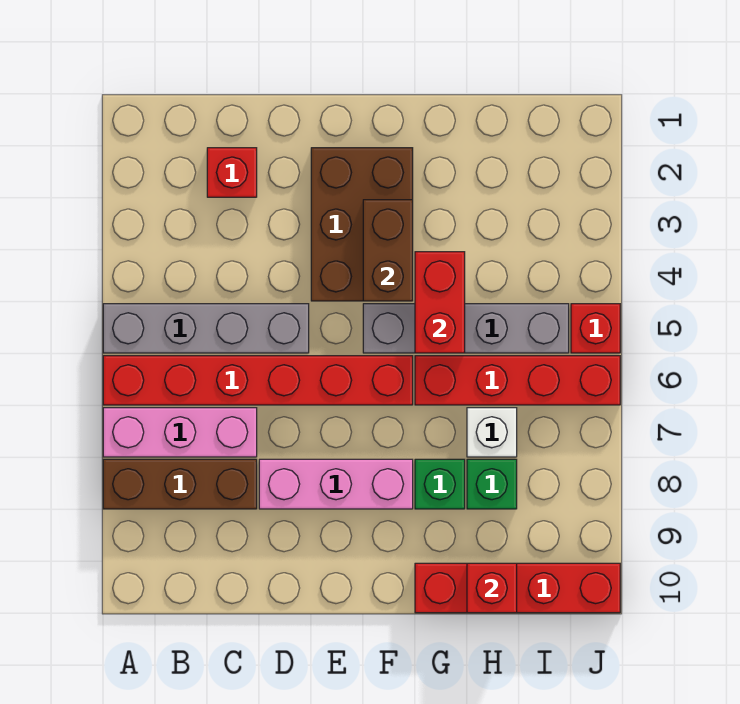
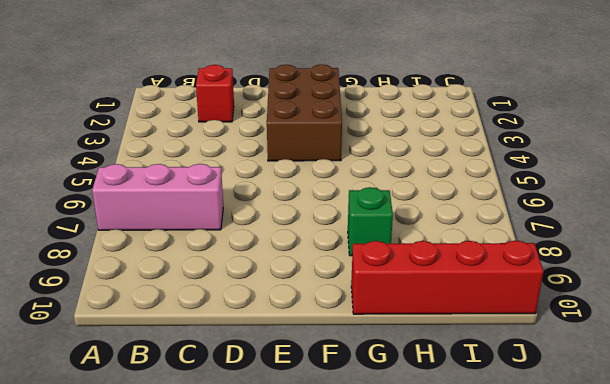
none -> grey 1x4 brick [103,304,309,353]
none -> red 1x6 brick [103,356,413,405]
none -> brown 1x3 brick [103,459,257,509]

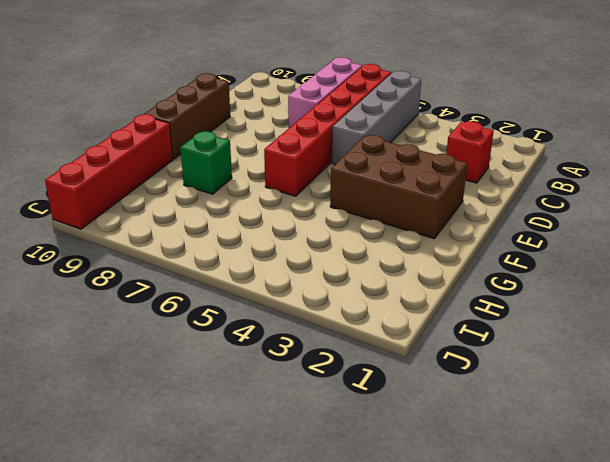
brown 1x3 brick [143,73,230,159] -> brown 1x3 brick moved to [103,459,257,509]
none -> pink 1x3 brick [259,459,413,509]
none -> grey 1x4 brick [363,304,569,353]
none -> red 1x4 brick [415,356,620,405]

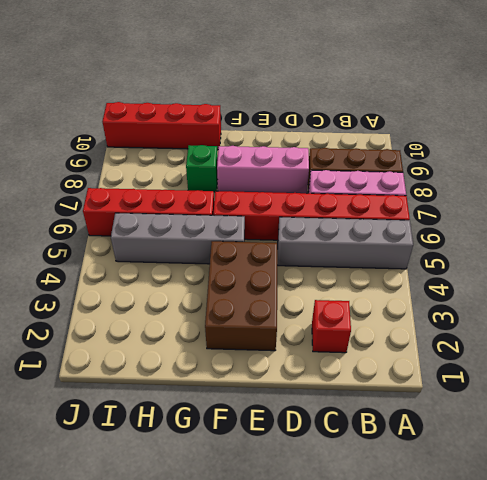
none -> white 1x1 brick [467,408,517,457]
none -> green 1x1 brick [467,459,517,509]
none -> red 1x1 brick [571,304,620,353]

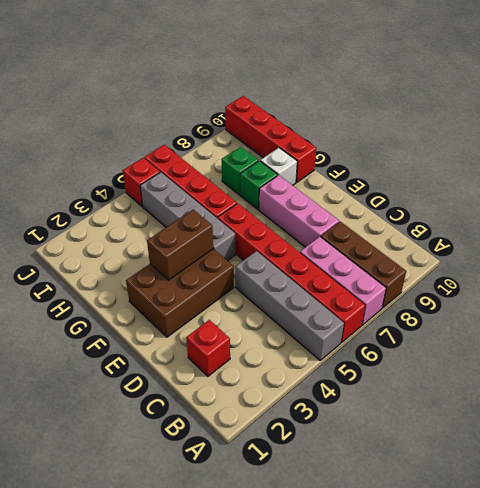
white 1x1 brick [260,148,297,185] -> white 1x1 brick moved to [467,408,517,457]
none -> red 1x2 brick [415,252,465,353]
none -> red 1x1 brick [467,563,517,613]

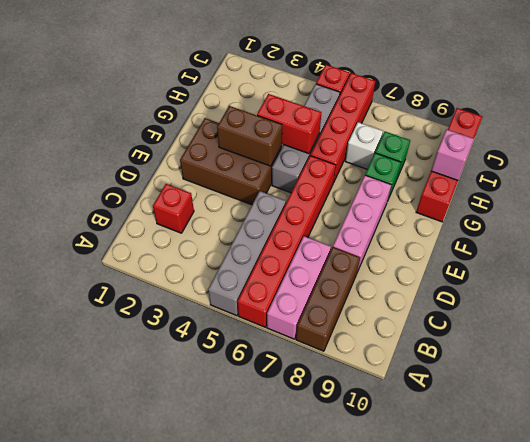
pink 1x1 brick [431,129,474,180] -> red 1x1 brick [467,563,517,613]

